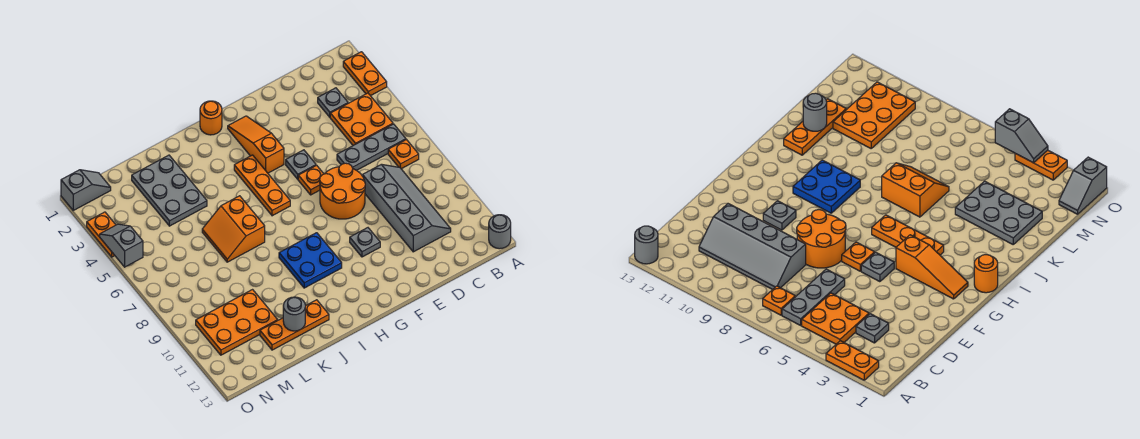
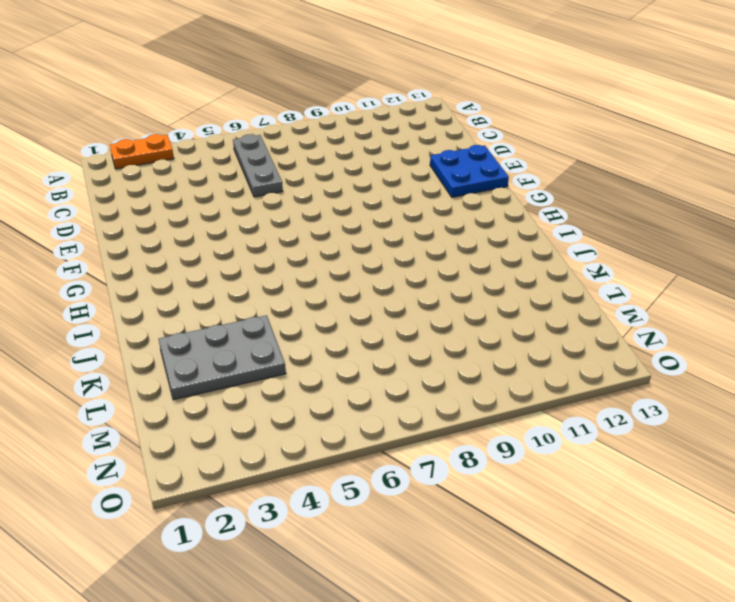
blue 2x2 plate [430,145,509,197] -> blue 2x2 plate moved to [279,233,342,288]
none -> grey 1x1 round brick [489,215,511,249]
none -> orange 2x2 plate [330,93,393,145]
none -> orange 1x1 plate [388,140,419,169]

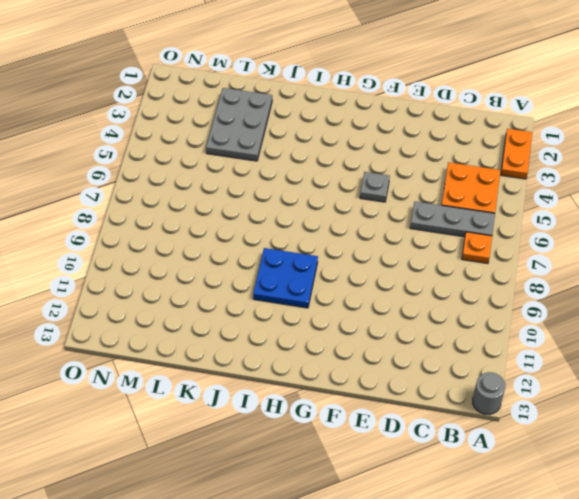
none -> grey 1x1 plate [318,88,348,117]
none -> grey 2x4 slope [363,164,451,252]
none -> orange 2x2 round brick [320,163,365,219]

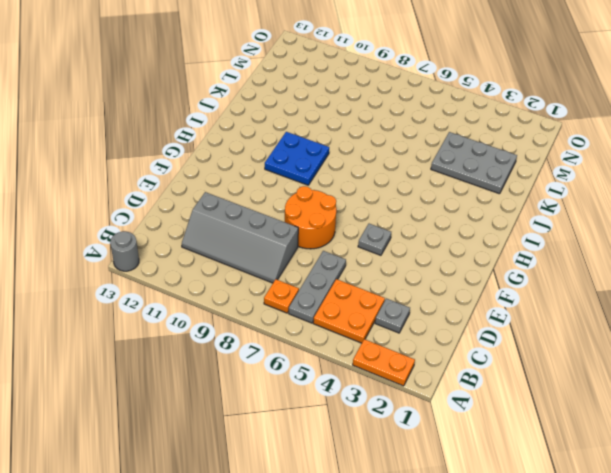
none -> orange 1x1 plate [298,165,324,195]
none -> grey 1x1 plate [350,228,380,257]
none -> orange 1x3 slope [228,116,284,173]

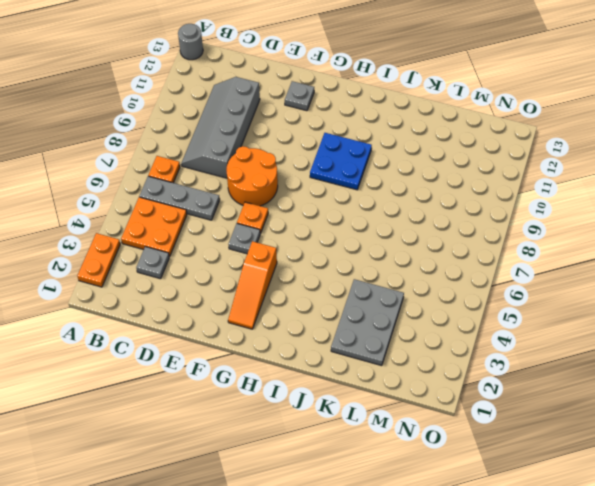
grey 1x1 plate [285,81,314,111] -> grey 1x1 plate moved to [350,228,380,257]
none -> orange 1x1 round brick [200,101,222,135]
none -> orange 1x3 plate [234,155,290,216]
none -> orange 2x2 slope [202,196,265,262]

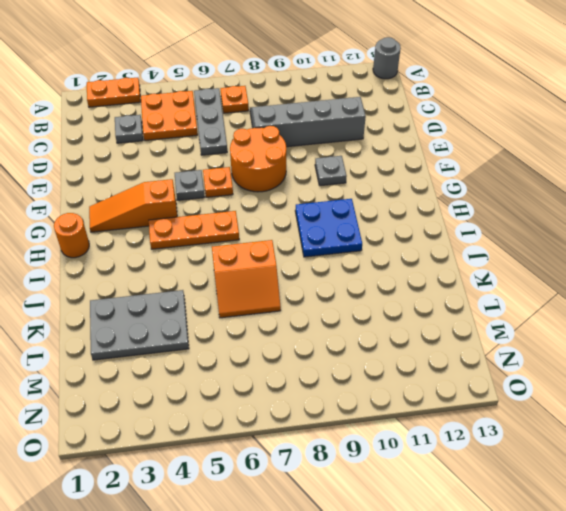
none -> orange 1x3 plate [260,300,329,350]
none -> orange 2x3 plate [196,290,278,355]
none -> grey 1x2 slope [61,170,111,210]

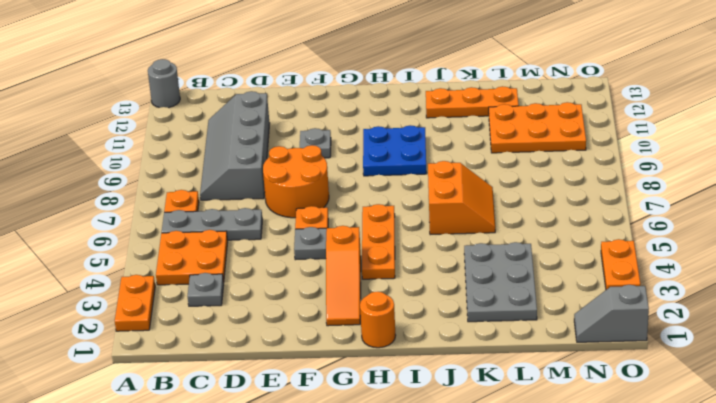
none -> grey 1x1 round brick [283,297,305,331]
none -> grey 1x2 slope [100,224,143,267]

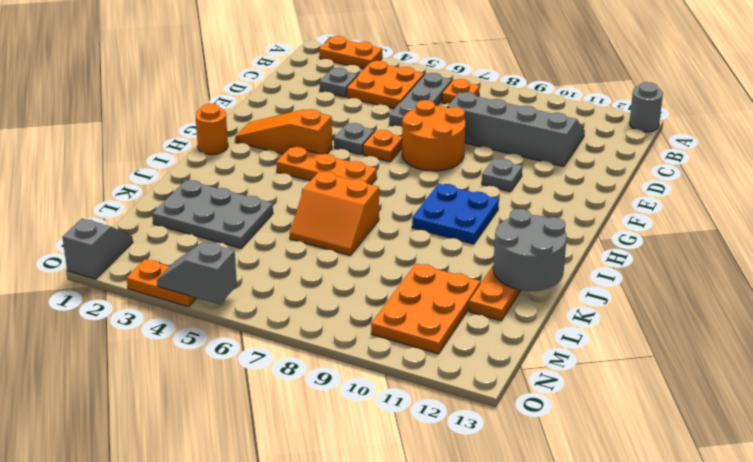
grey 2x2 round brick [493,209,567,291] -> grey 1x1 round brick [283,297,305,331]

